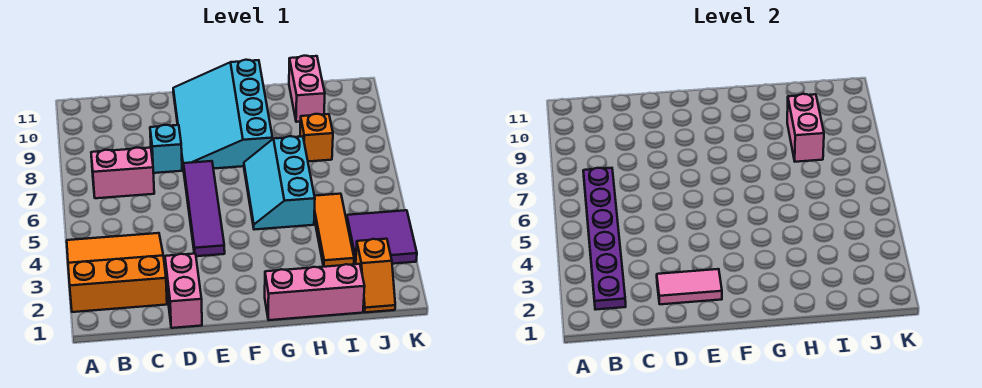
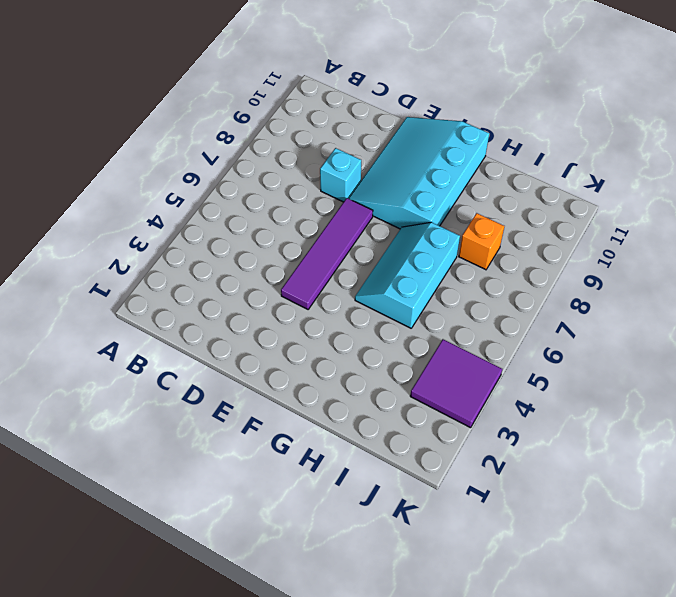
none -> orange 3x3 slope [67,233,167,312]
none -> pink 1x2 brick [91,148,154,198]
none -> pink 1x2 brick [165,253,202,328]

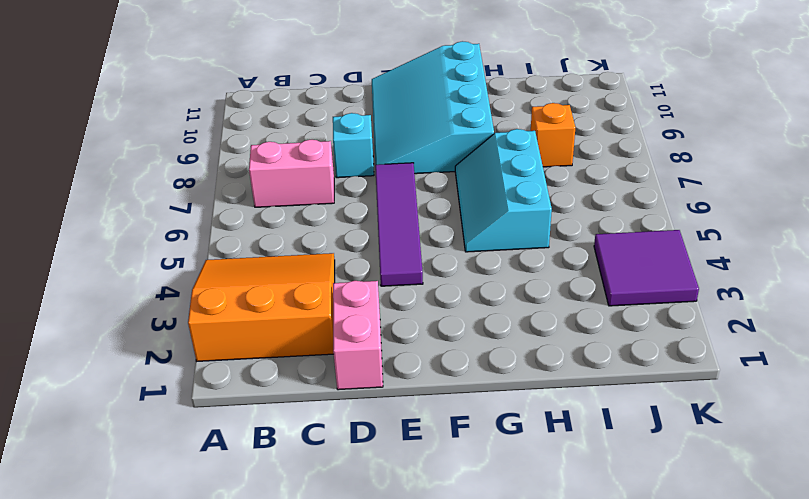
none -> pink 1x3 brick [265,264,365,320]
none -> orange 1x3 tile [314,194,354,267]
none -> pink 1x2 brick [289,56,325,122]

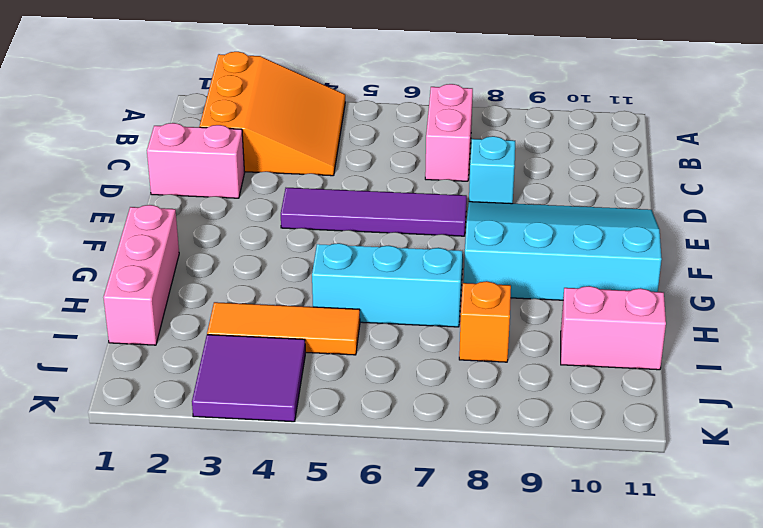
none -> orange 1x2 slope [356,239,395,312]
none -> purple 1x6 plate [583,168,626,310]
none -> pink 1x2 tile [657,269,722,304]

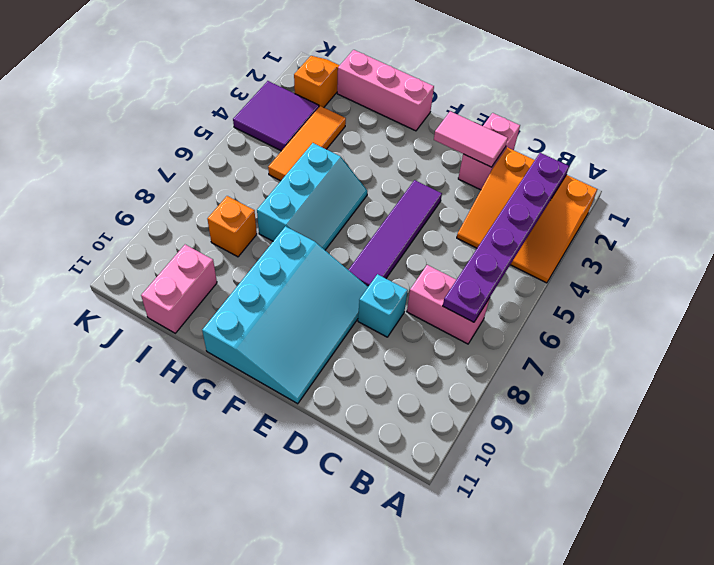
none -> pink 1x2 brick [787,94,824,162]

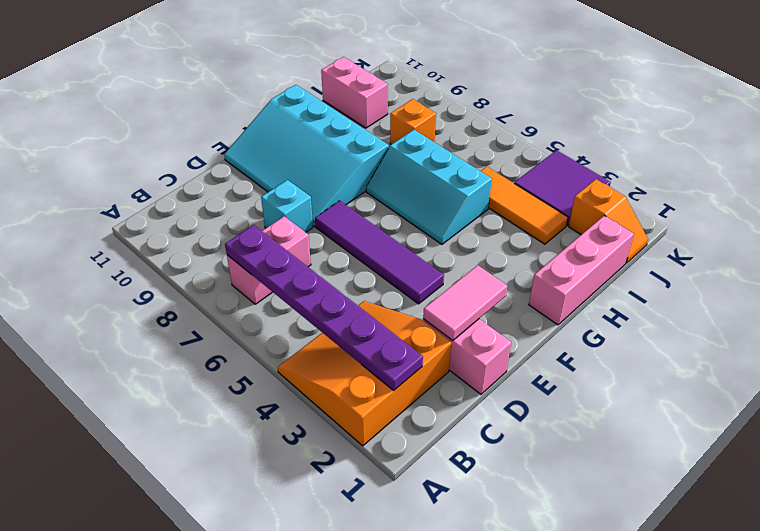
none -> pink 1x2 brick [787,94,824,162]

